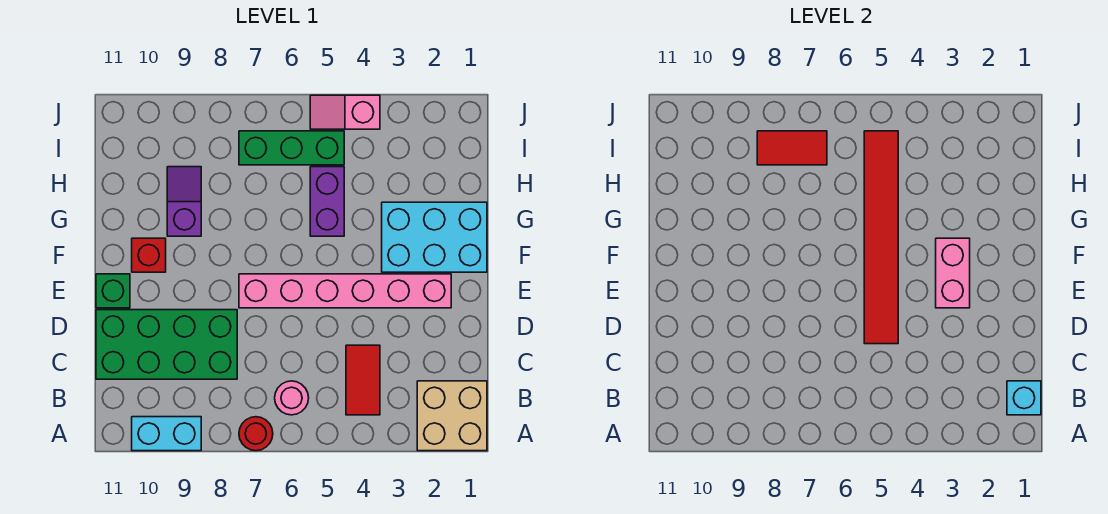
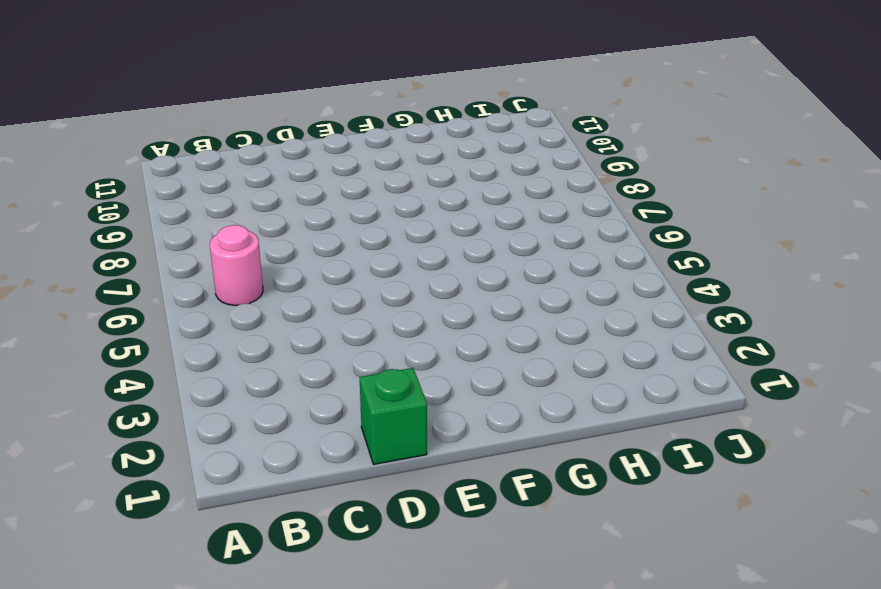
green 1x1 brick [360,368,427,464] -> green 1x1 brick moved to [96,274,130,308]
none -> tan 2x2 brick [417,381,487,451]
none -> red 1x1 round brick [239,417,273,451]
none -> cyan 1x2 brick [132,417,201,451]

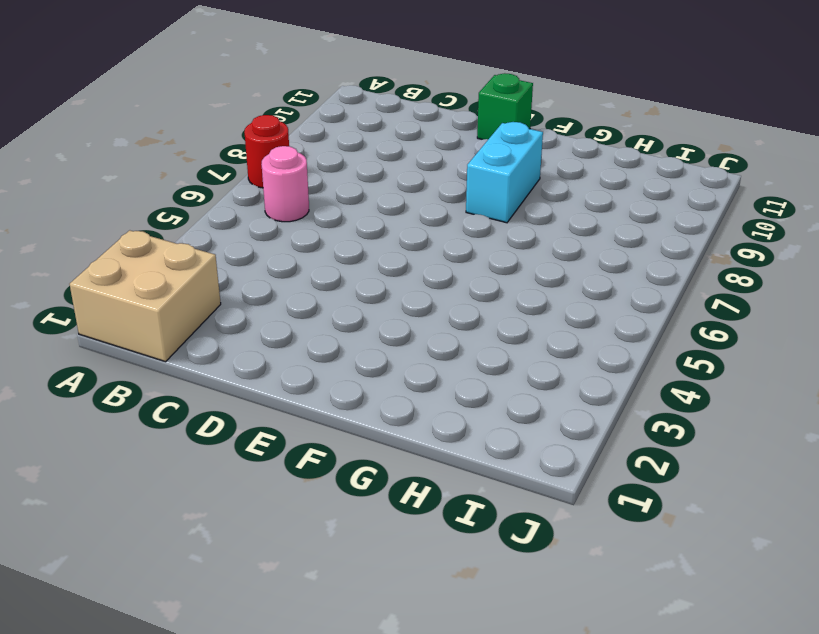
cyan 1x2 brick [466,122,543,223] -> cyan 1x2 brick moved to [132,417,201,451]
none -> red 1x2 tile [346,345,380,415]
none -> green 2x4 brick [96,310,237,379]
none -> pink 1x6 brick [239,274,451,308]

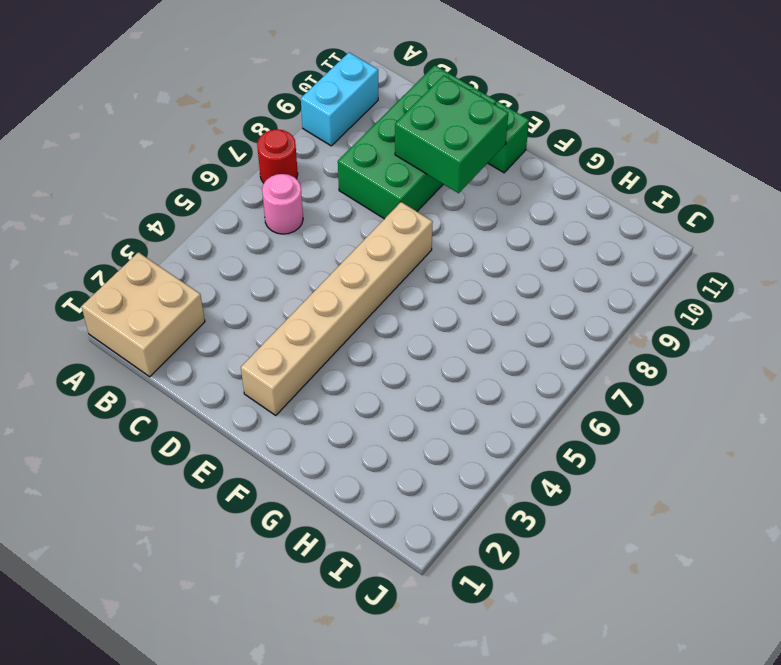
green 2x2 brick [395,75,508,193] -> none
tan 1x6 brick [241,202,433,415] -> pink 1x6 brick [239,274,451,308]
none -> red 1x2 tile [346,345,380,415]
none -> cyan 2x3 brick [382,202,487,272]
none -> red 1x1 brick [132,238,166,272]

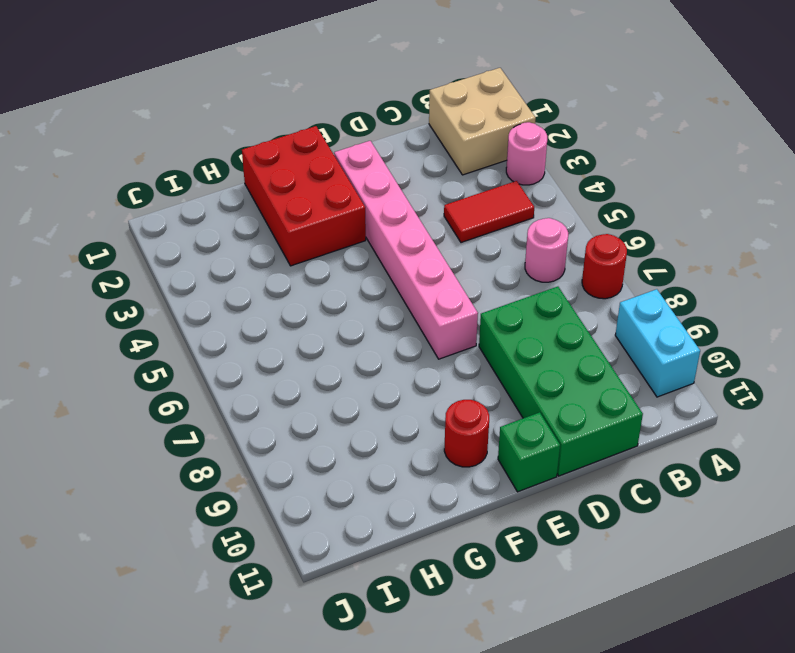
pink 1x1 round brick [506,122,547,185] -> none
red 2x3 brick [242,126,366,266] -> cyan 2x3 brick [382,202,487,272]
red 1x1 round brick [444,400,489,467] -> red 1x1 brick [132,238,166,272]
none -> purple 1x2 brick [310,167,344,236]
none -> purple 1x2 slope [167,167,201,236]
none -> green 1x3 brick [239,131,344,165]

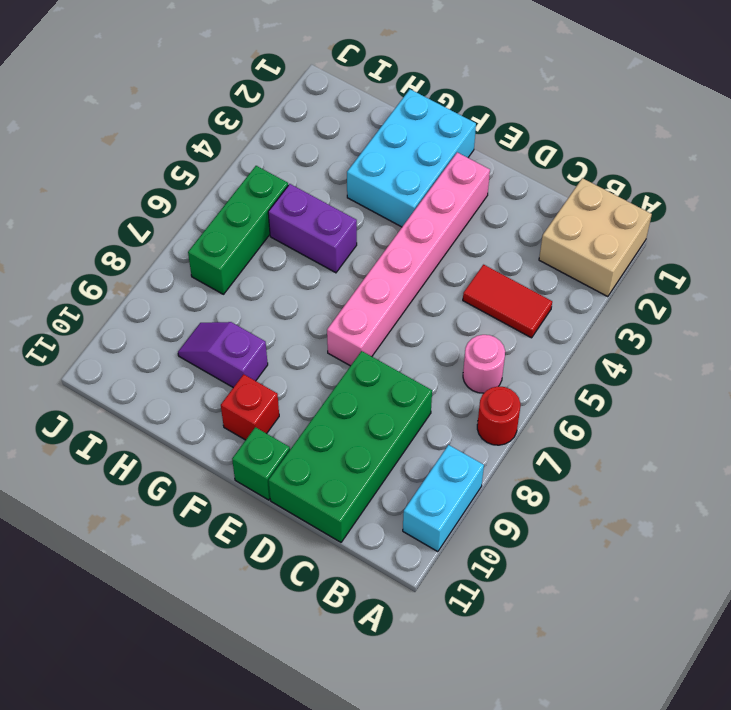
none -> pink 1x2 slope [310,95,380,129]
none -> cyan 1x1 brick [1007,381,1041,415]
none -> red 1x6 tile [864,131,898,344]

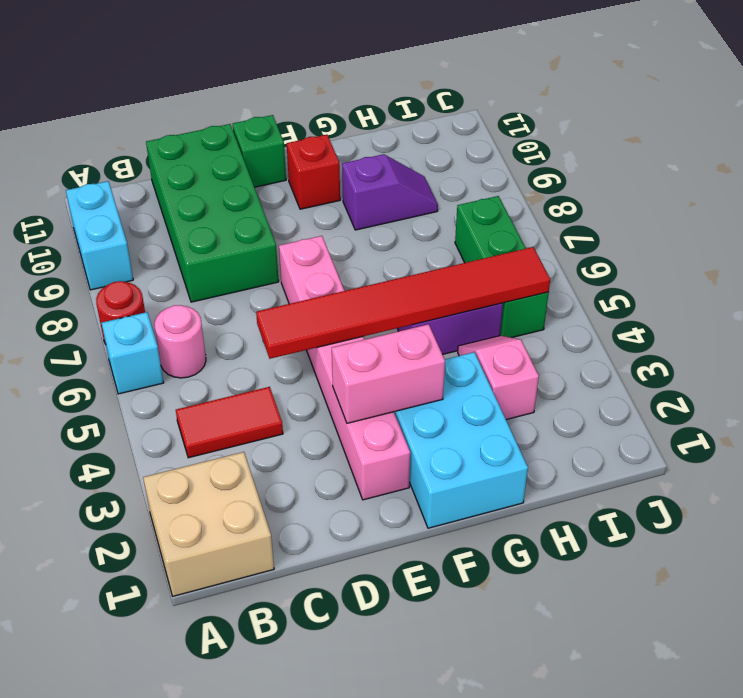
cyan 1x1 brick [102,312,164,394] -> cyan 1x1 brick moved to [1007,381,1041,415]
pink 1x2 slope [458,336,539,420] -> pink 1x2 slope moved to [310,95,380,129]
none -> red 1x2 tile [757,131,827,165]

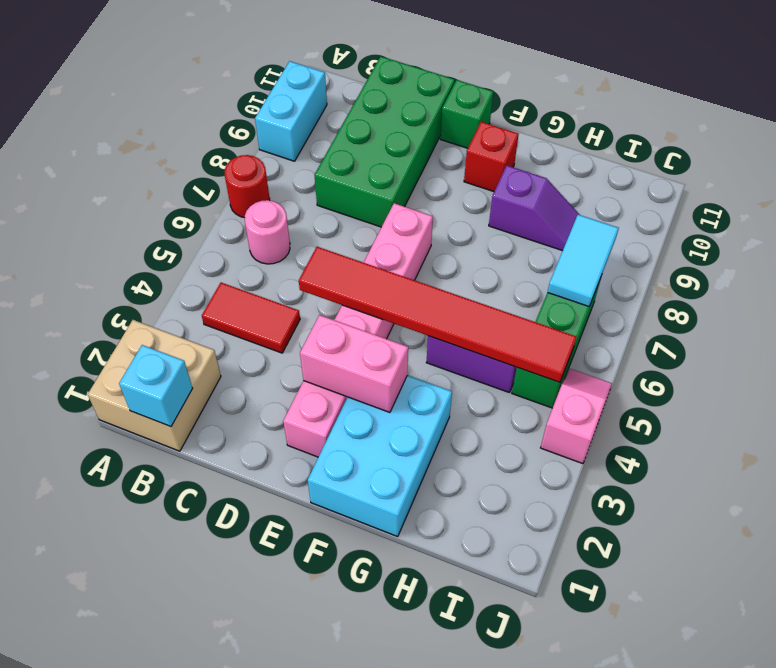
cyan 1x2 tile [548,215,619,306] -> red 1x2 tile [757,131,827,165]

